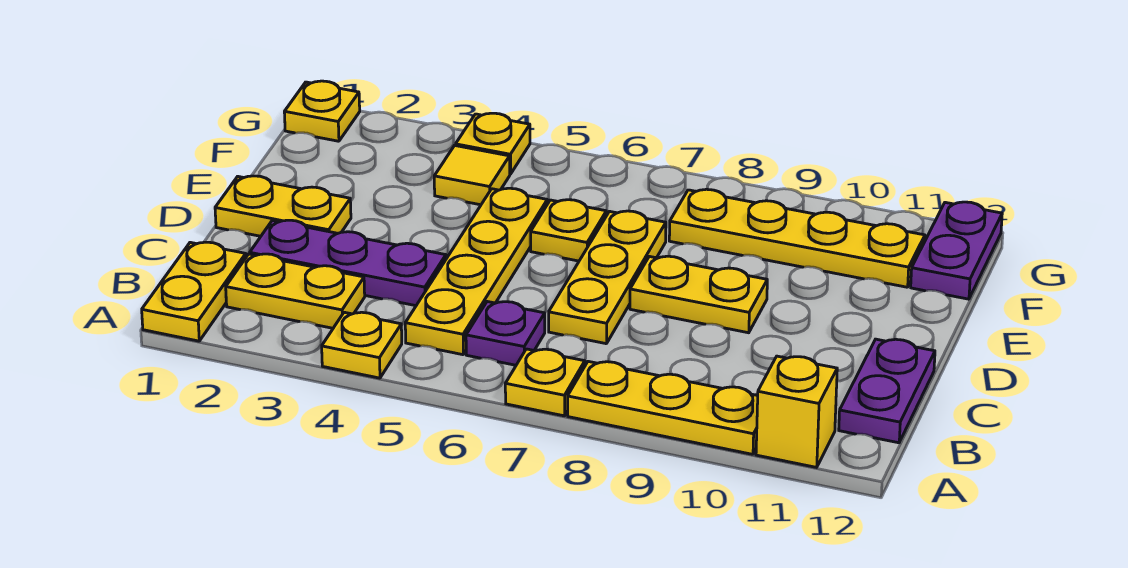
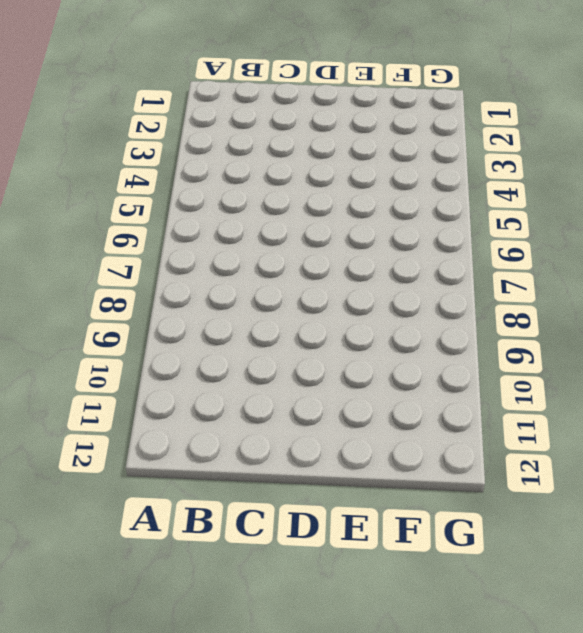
none -> yellow 1x2 plate [142,242,246,341]
none -> yellow 1x1 plate [322,312,402,378]
none -> yellow 1x1 plate [505,349,585,416]

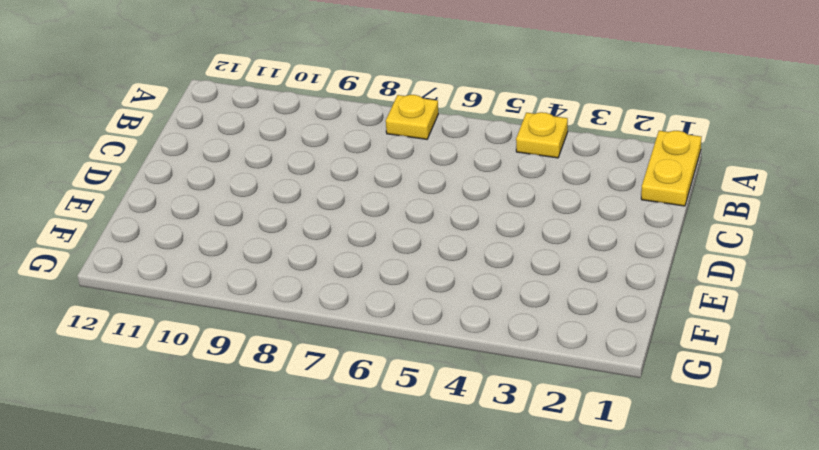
none -> yellow 1x3 plate [568,361,758,454]
none -> yellow 1x1 brick [756,356,837,467]
none -> yellow 1x2 plate [226,254,365,328]

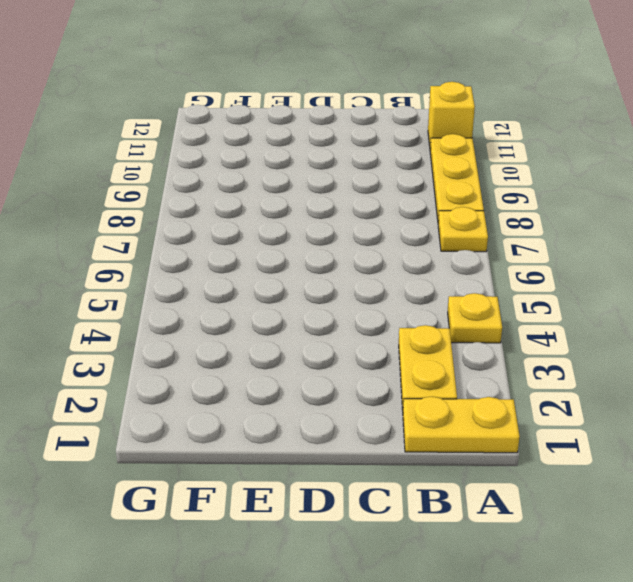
none -> yellow 1x4 plate [405,188,547,355]
none -> purple 1x1 plate [466,302,545,365]
none -> purple 1x2 plate [839,339,935,443]

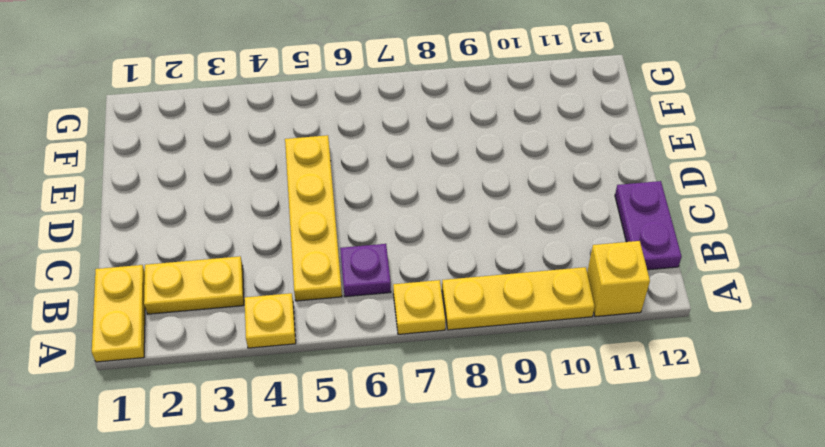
none -> purple 1x3 plate [250,220,446,306]
none -> yellow 1x3 plate [549,211,666,344]
none -> yellow 1x2 plate [215,176,351,236]

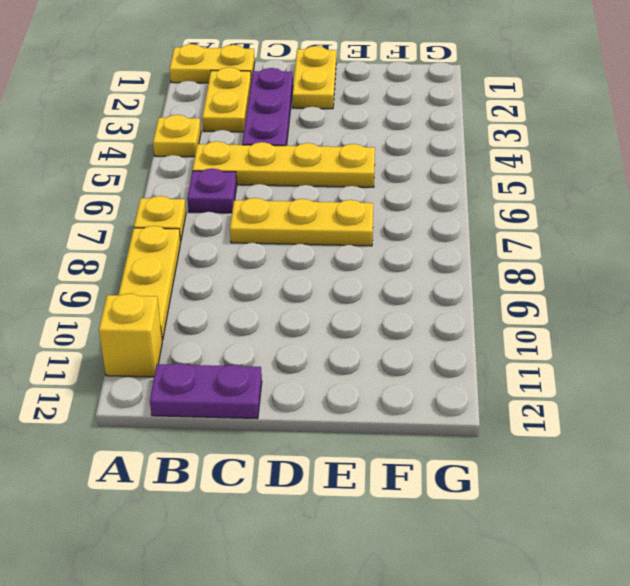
none -> yellow 1x2 plate [630,256,767,333]
none -> yellow 1x1 plate [531,200,606,261]
none -> yellow 1x1 tile [434,146,510,205]

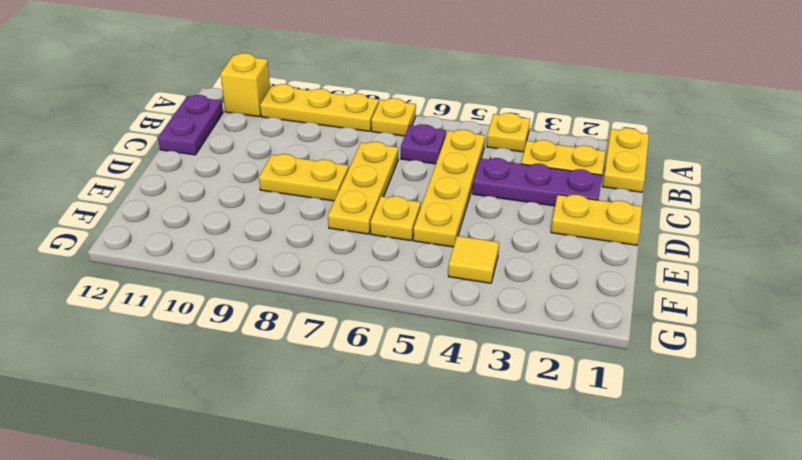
none -> yellow 1x4 plate [669,189,925,287]
none -> purple 1x2 plate [911,202,1002,299]
none -> yellow 1x1 plate [284,81,360,141]

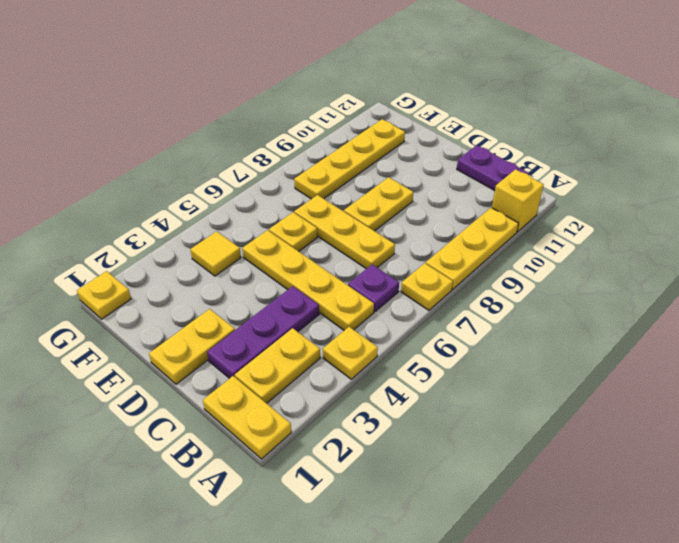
none -> purple 1x2 plate [911,202,1002,299]
none -> yellow 1x1 plate [456,113,530,174]

